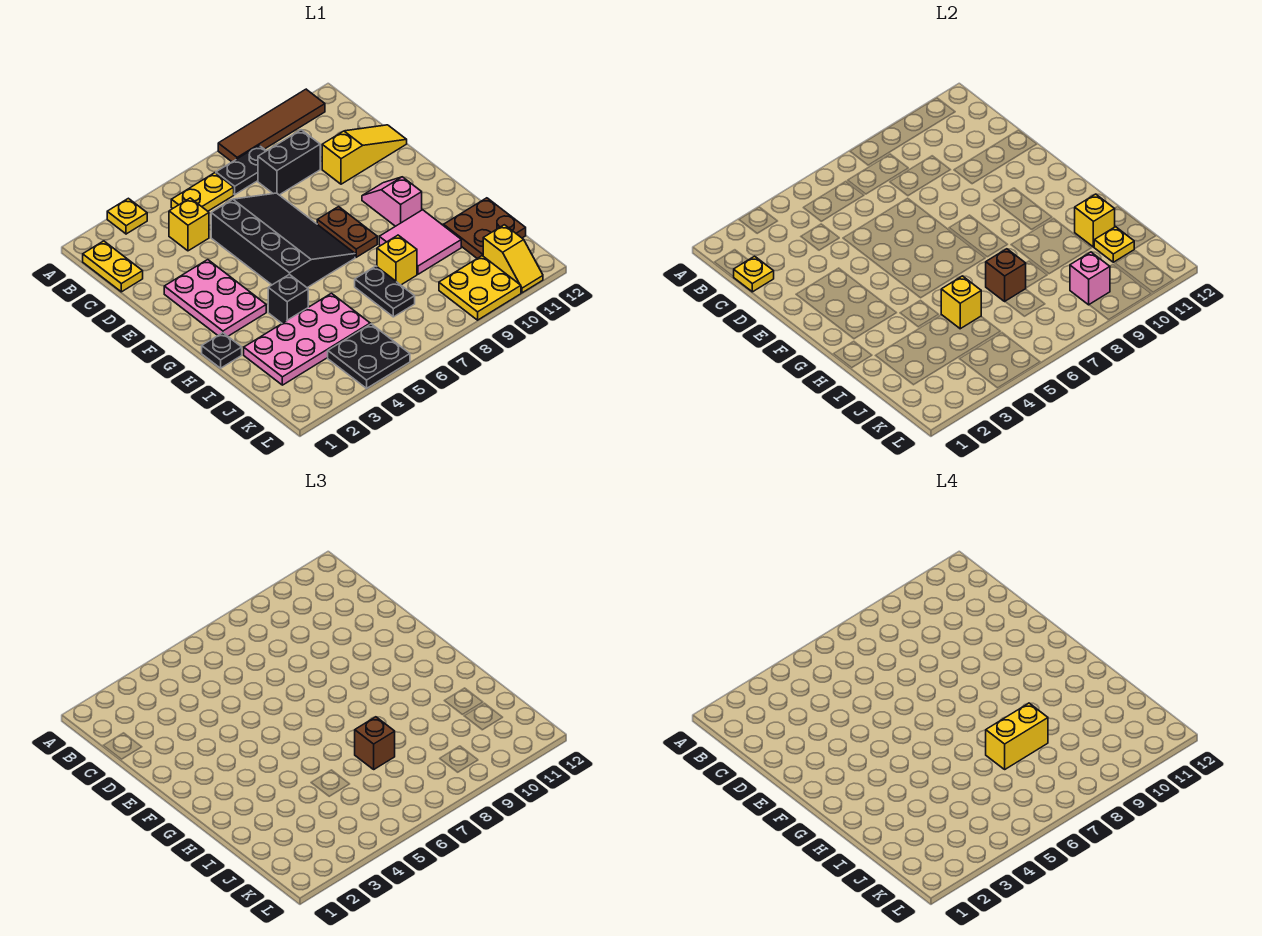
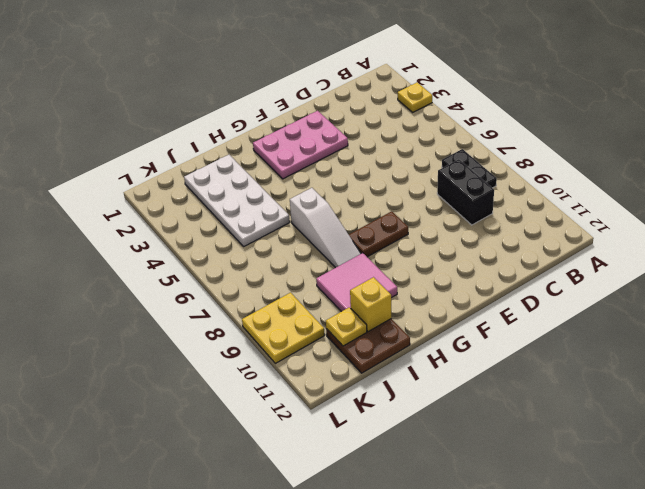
white 1x3 slope [290,188,361,268] -> none
white 2x4 plate [184,155,290,246] -> pink 2x4 plate [244,293,370,385]
none -> brown 1x4 tile [218,89,325,162]
none -> yellow 1x2 plate [83,241,143,292]
none -> yellow 1x2 plate [171,173,234,211]
none -> yellow 1x1 brick [169,198,209,251]

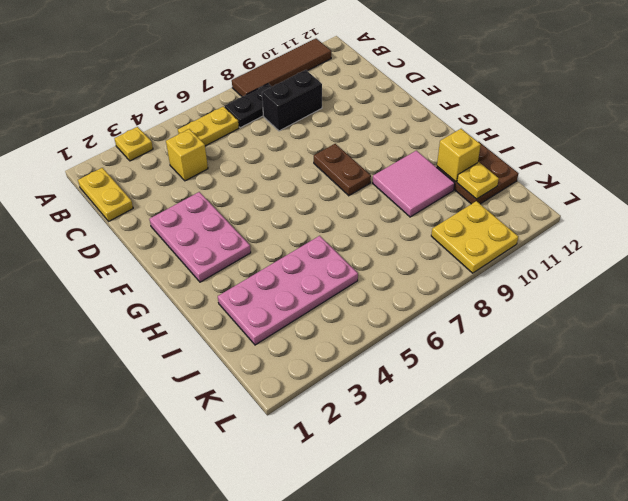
none -> black 3x4 slope [211,193,355,288]
none -> yellow 1x3 slope [322,125,407,184]
none -> pink 1x2 slope [362,177,422,226]
none -> black 1x1 plate [202,333,242,368]

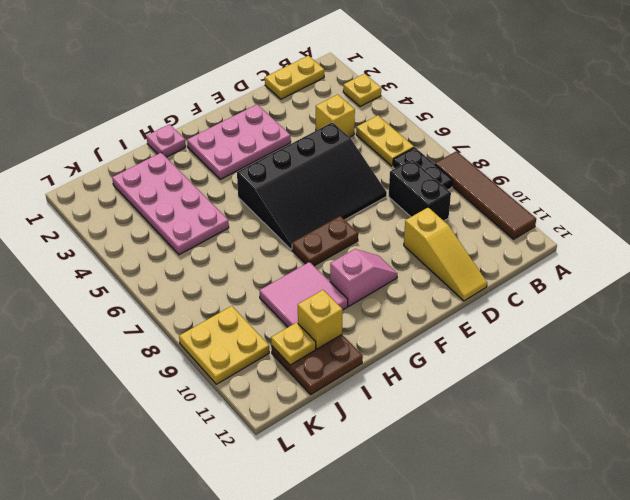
pink 1x1 plate [147,124,186,157] -> black 1x1 plate [202,333,242,368]
none -> black 1x1 brick [268,274,308,323]
none -> black 1x2 plate [355,266,415,317]
none -> yellow 1x1 brick [377,235,417,285]
none -> black 2x2 plate [328,324,410,388]

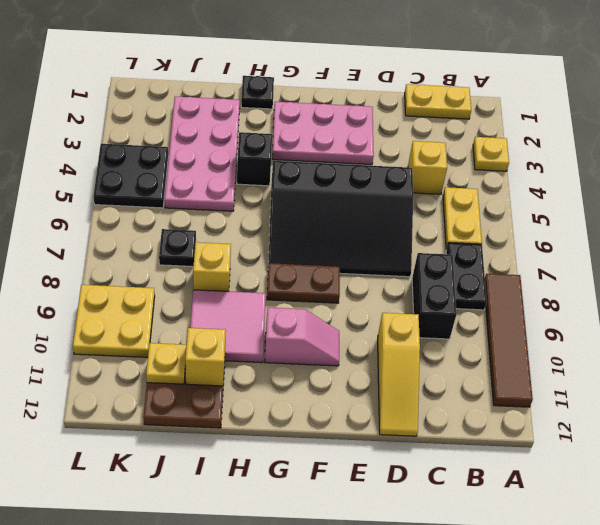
black 1x1 plate [159,229,196,267] -> black 1x2 plate [355,266,415,317]
none -> yellow 1x2 slope [483,225,543,293]
none -> yellow 1x1 plate [734,256,774,292]
none -> yellow 1x1 brick [941,276,981,329]
none -> brown 1x1 brick [986,249,1026,301]

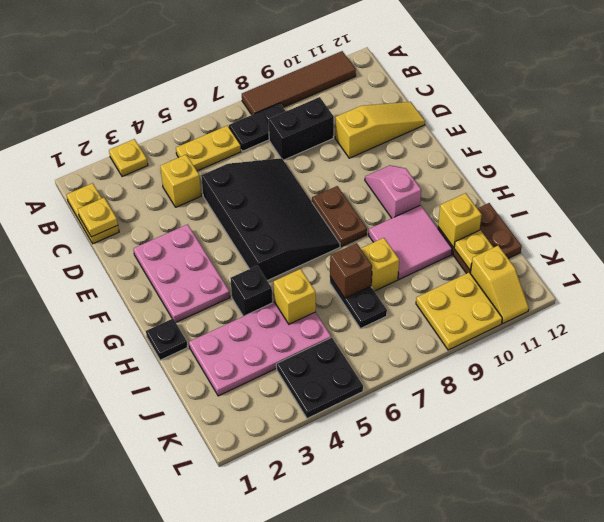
none -> pink 1x1 brick [1070,252,1110,305]
none -> brown 1x1 brick [355,717,395,769]
none -> yellow 1x2 brick [986,703,1048,769]

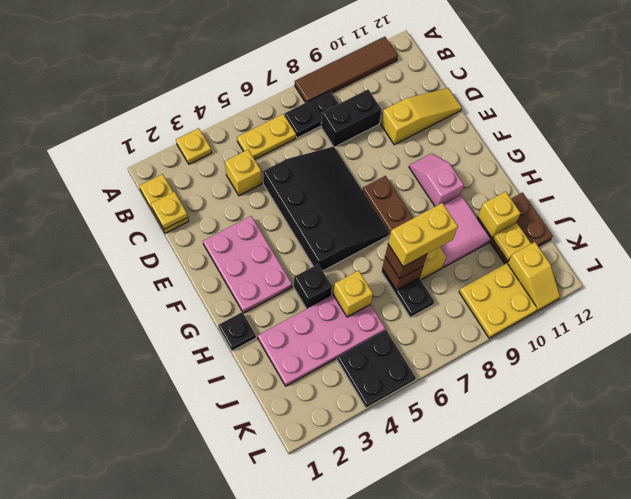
none -> pink 1x1 brick [1070,252,1110,305]

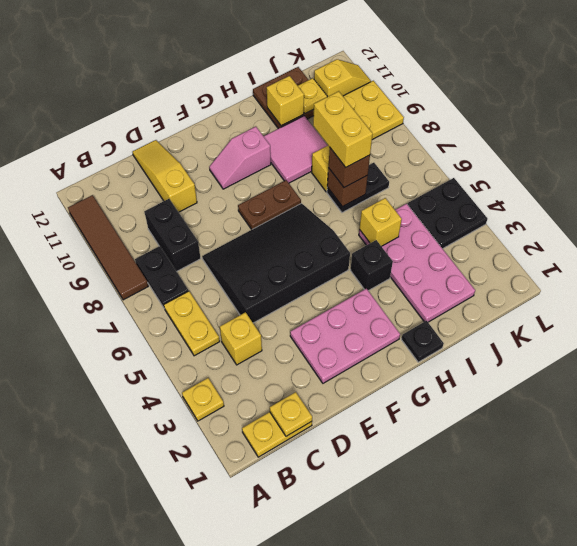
none -> pink 1x1 brick [1070,252,1110,305]

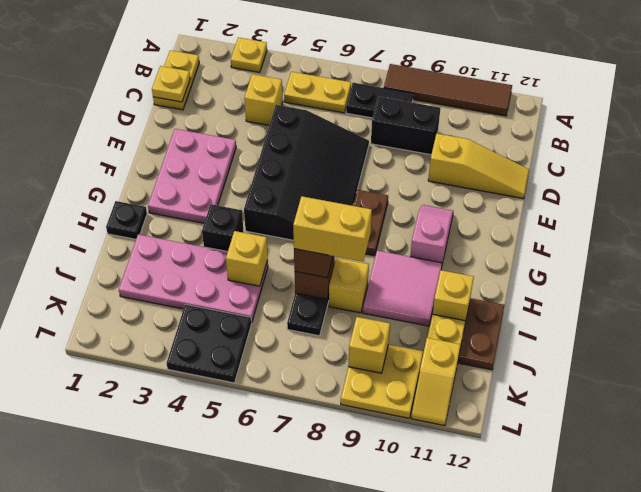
yellow 1x1 brick [348,317,390,373] -> pink 1x1 brick [1070,252,1110,305]

